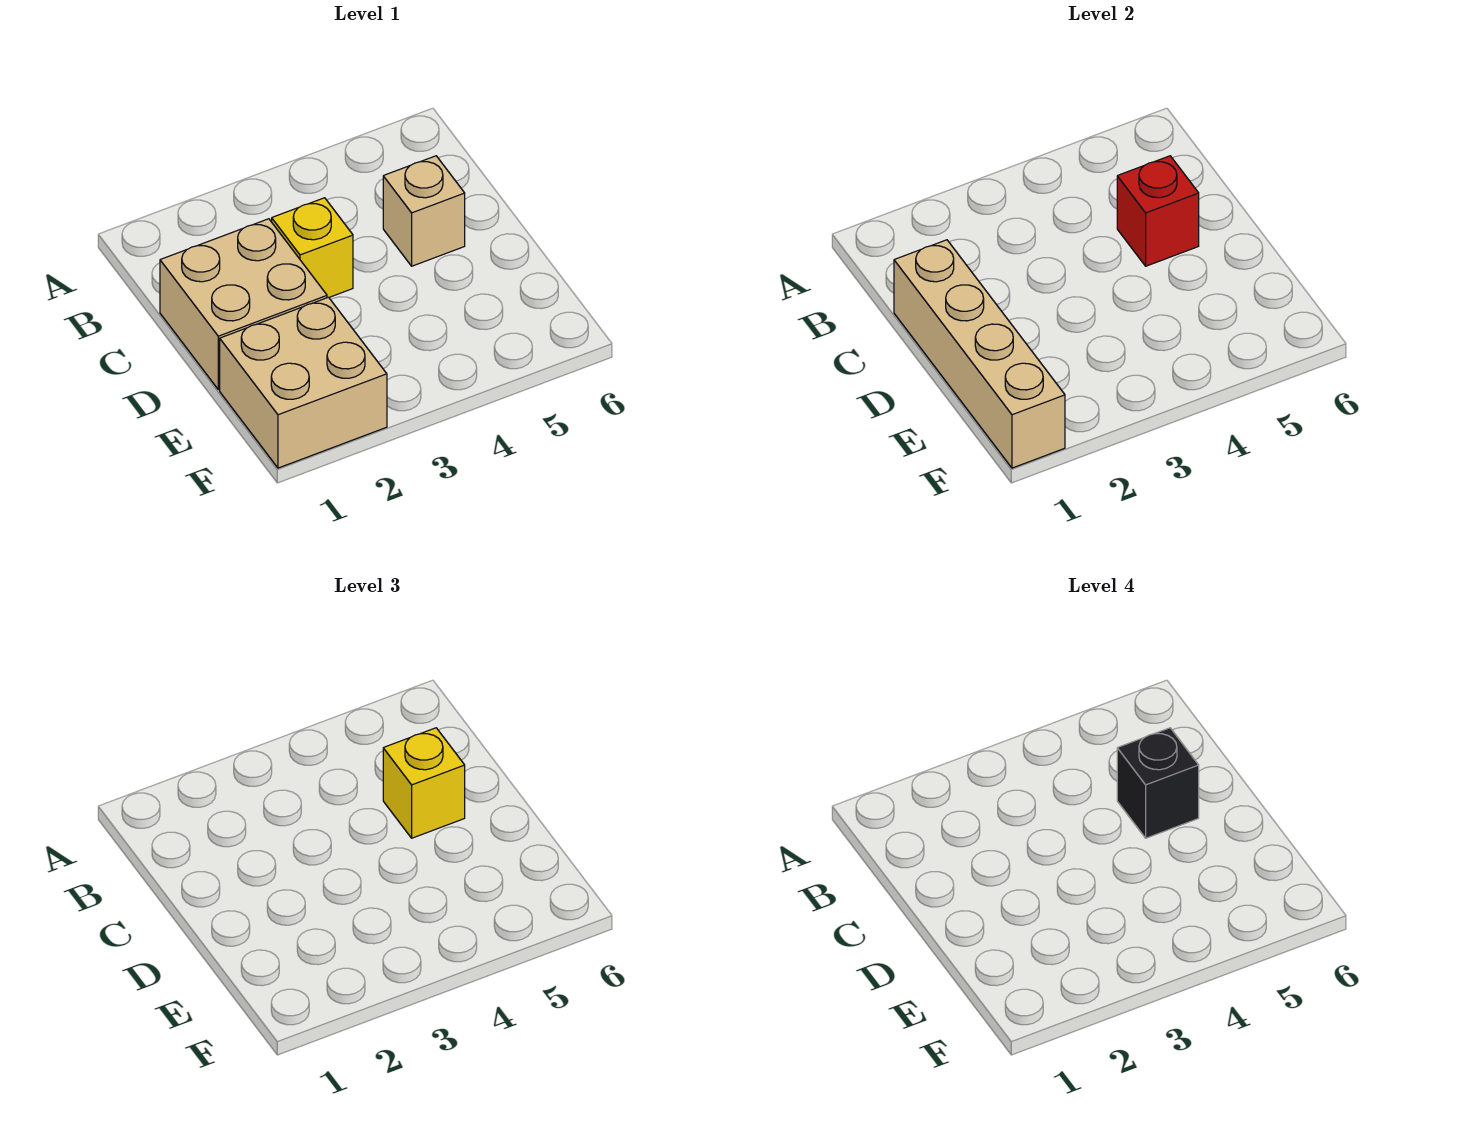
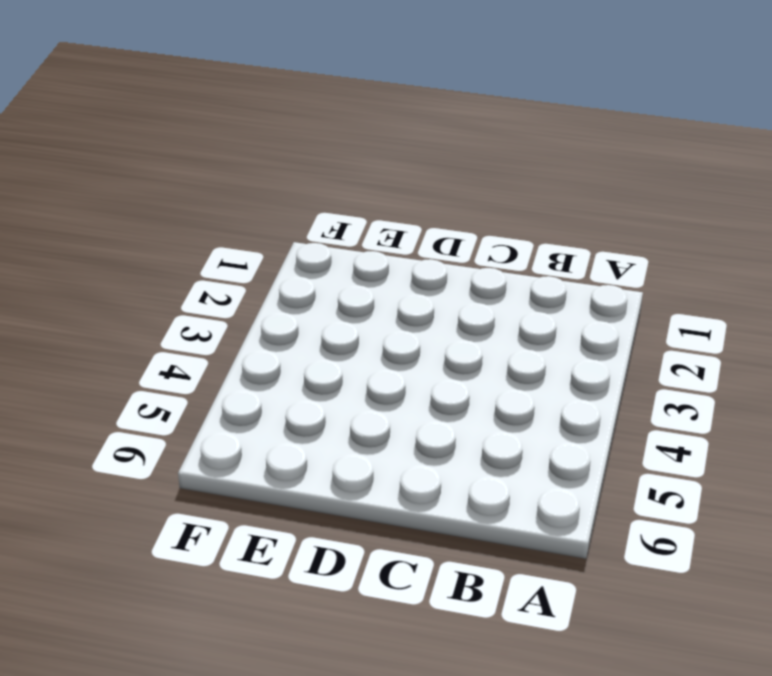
none -> tan 2x2 brick [160,219,327,390]
none -> yellow 1x1 brick [272,198,353,298]

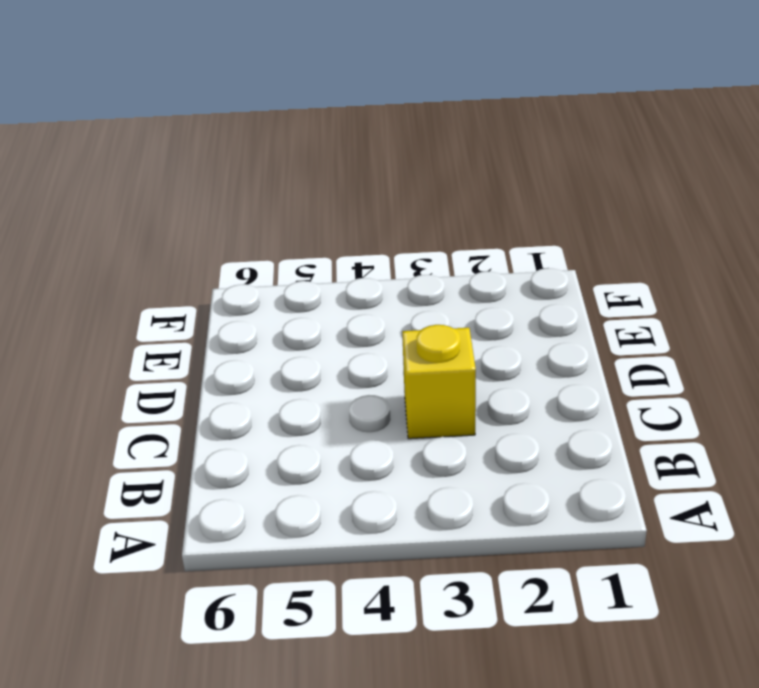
none -> tan 2x2 brick [160,219,327,390]
none -> tan 1x1 brick [383,156,465,266]

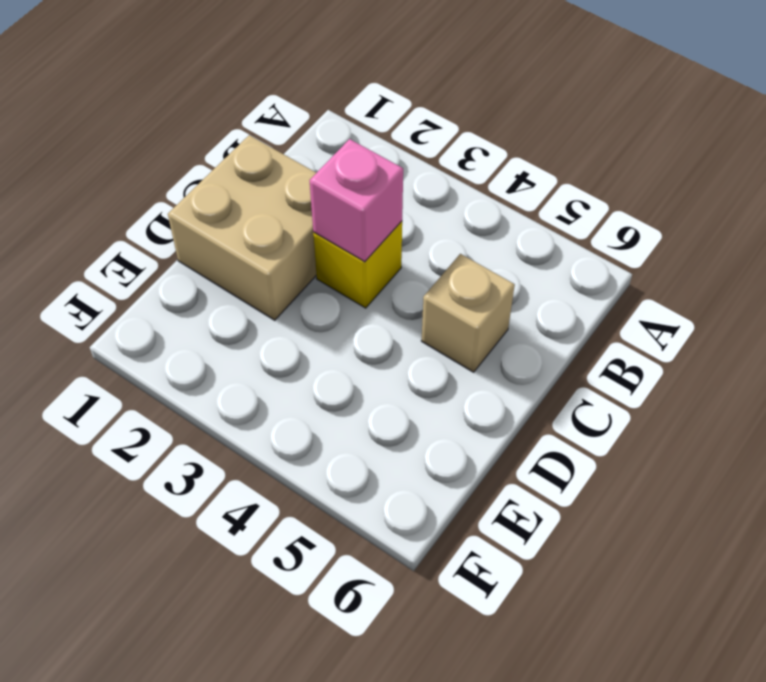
pink 1x1 brick [310,139,403,262] -> none
none -> tan 2x2 brick [220,297,387,468]
none -> tan 1x4 brick [894,240,1065,468]

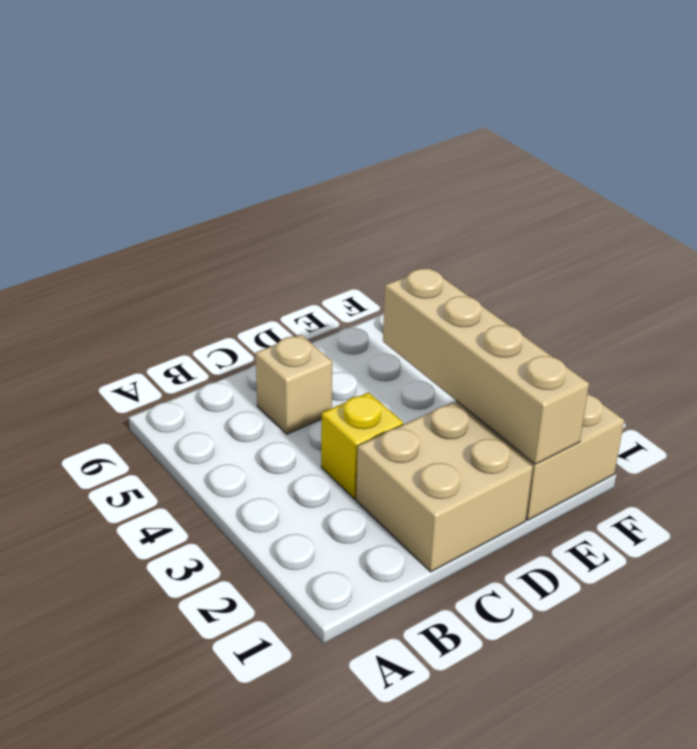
tan 1x4 brick [383,268,589,464] -> tan 1x4 brick turned to [894,240,1065,468]
none -> red 1x1 brick [1117,156,1199,266]
none -> yellow 1x1 brick [383,728,465,838]

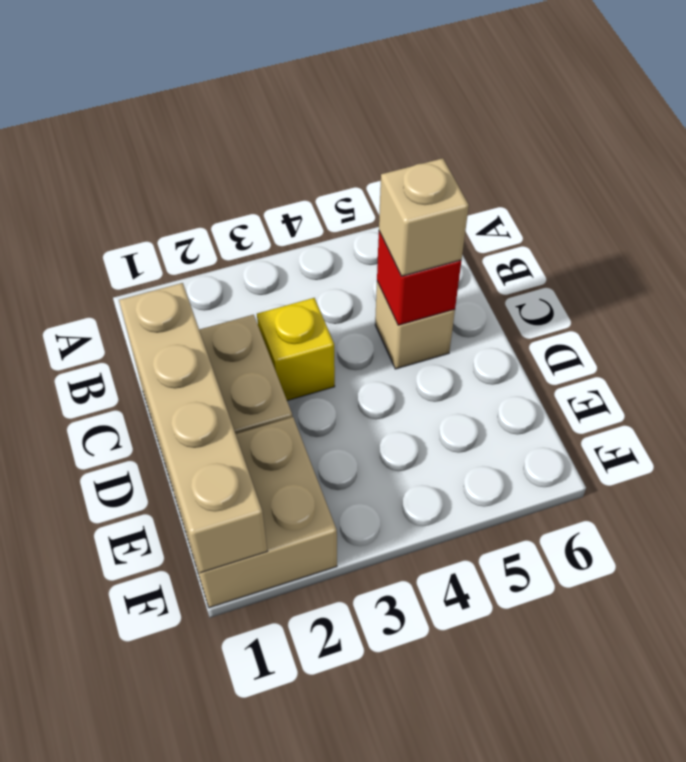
tan 1x1 brick [379,158,469,276] -> yellow 1x1 brick [383,728,465,838]
none -> black 1x1 brick [1117,728,1199,838]

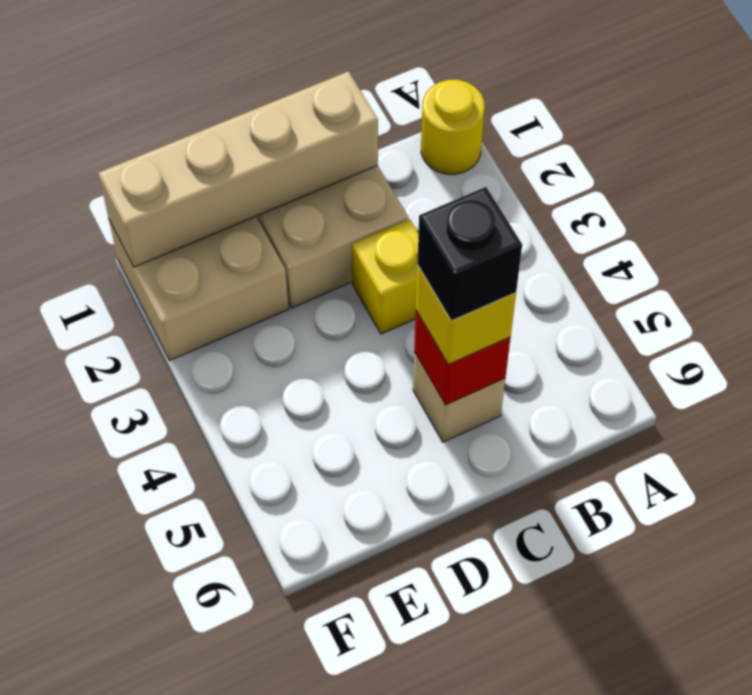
yellow 1x1 round brick [421,80,485,174] -> none

